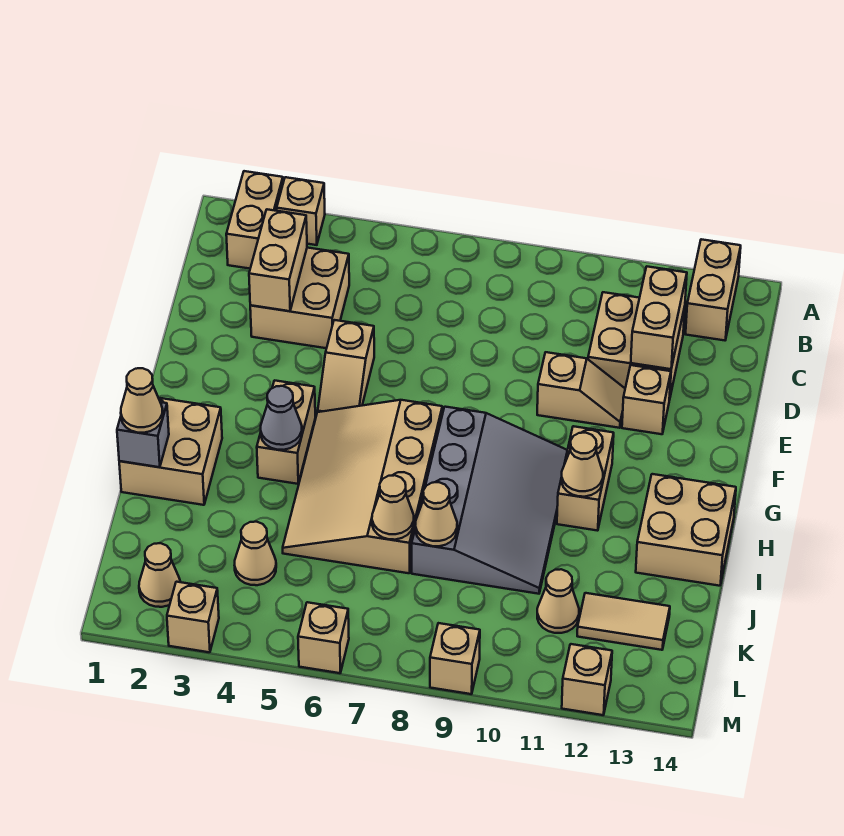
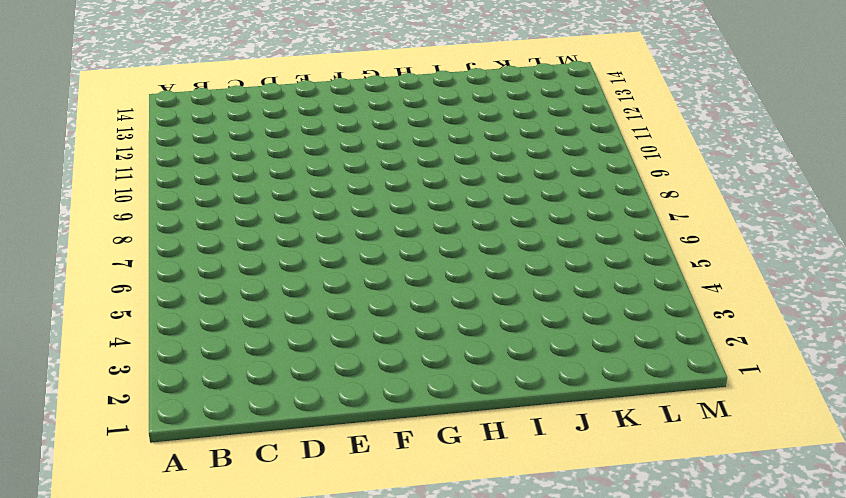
none -> tan 1x2 brick [226,171,283,269]
none -> tan 1x1 brick [277,177,325,245]
none -> tan 1x2 brick [686,239,741,340]
none -> tan 2x2 brick [250,248,349,348]

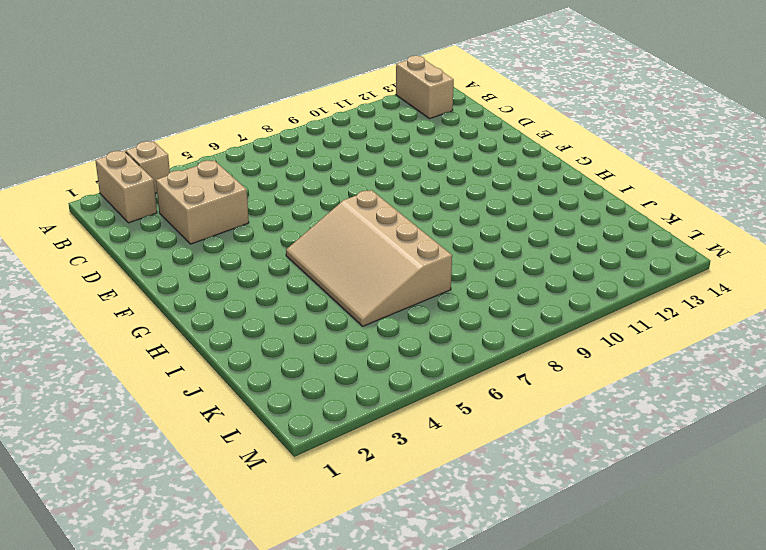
none -> tan 2x2 brick [588,292,685,400]
none -> tan 1x2 slope [318,320,374,412]
none -> tan 1x2 slope [537,352,625,428]
none -> tan 1x1 brick [622,365,671,434]

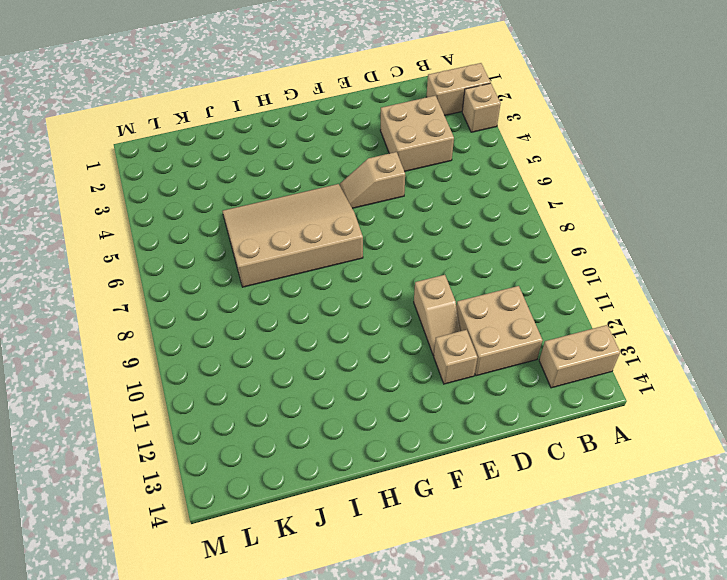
none -> tan 1x2 brick [257,380,315,484]
none -> grey 3x4 slope [412,407,567,594]
none -> tan 1x2 brick [557,426,614,531]
none -> tan 2x2 brick [119,398,222,505]

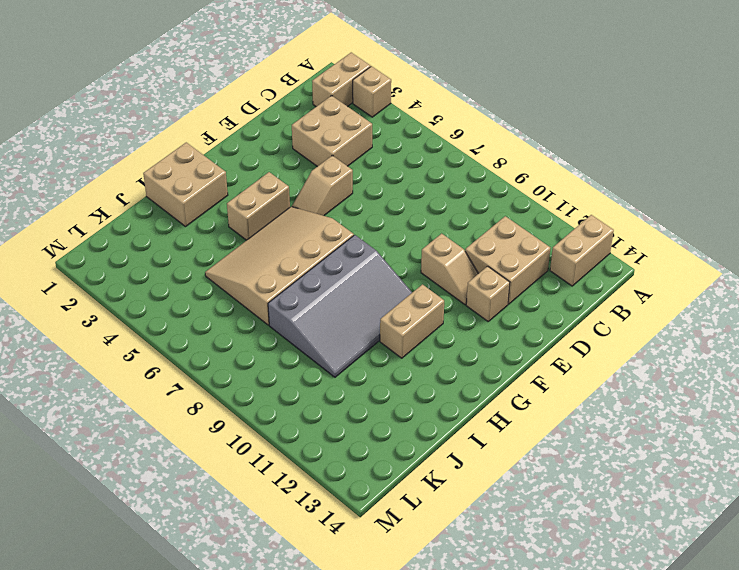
none -> tan 2x2 brick [636,474,736,586]
none -> tan 1x1 cone [234,522,276,585]
none -> tan 1x1 cone [537,569,579,633]
none -> tan 1x2 tile [577,593,670,650]

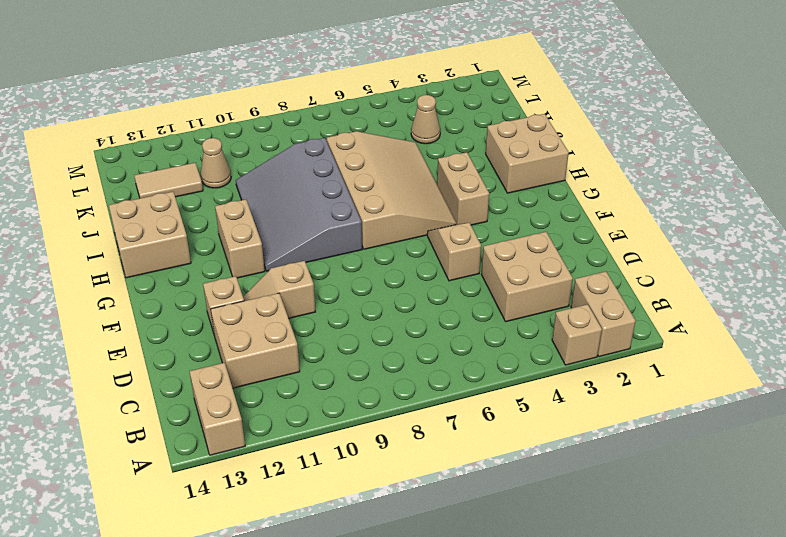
none -> tan 1x1 cone [139,543,180,607]
none -> tan 1x1 brick [167,582,219,652]
none -> tan 1x1 brick [298,602,349,673]
none -> tan 1x1 brick [430,623,480,694]

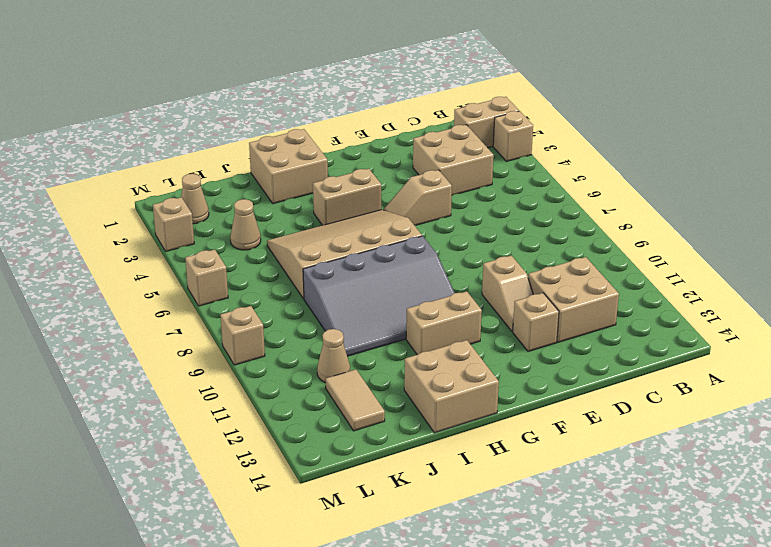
none -> tan 1x2 brick [686,239,741,340]
none -> tan 1x1 brick [562,644,612,715]
none -> tan 1x2 brick [249,209,307,311]
none -> tan 1x2 brick [631,267,687,369]

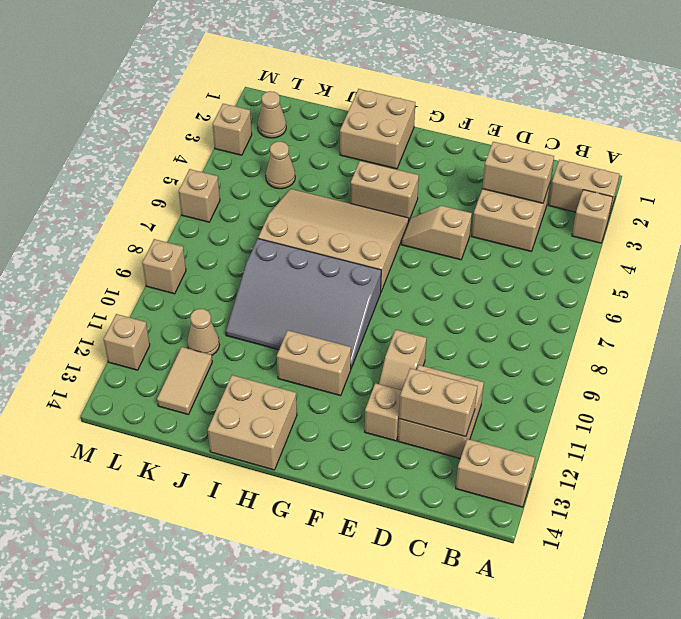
none -> grey 1x1 cone [261,386,302,450]
none -> tan 1x1 cone [561,433,603,497]
none -> grey 1x1 brick [117,402,169,467]
none -> tan 1x1 cone [372,475,414,540]

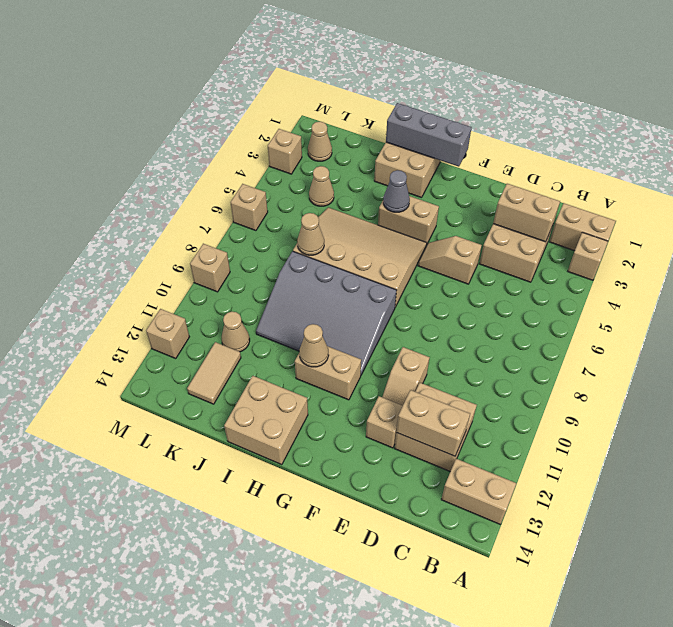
grey 1x3 brick [386,103,472,167] -> grey 1x1 brick [117,402,169,467]
none -> tan 1x1 cone [415,482,457,546]
none -> tan 1x1 cone [121,368,163,433]

